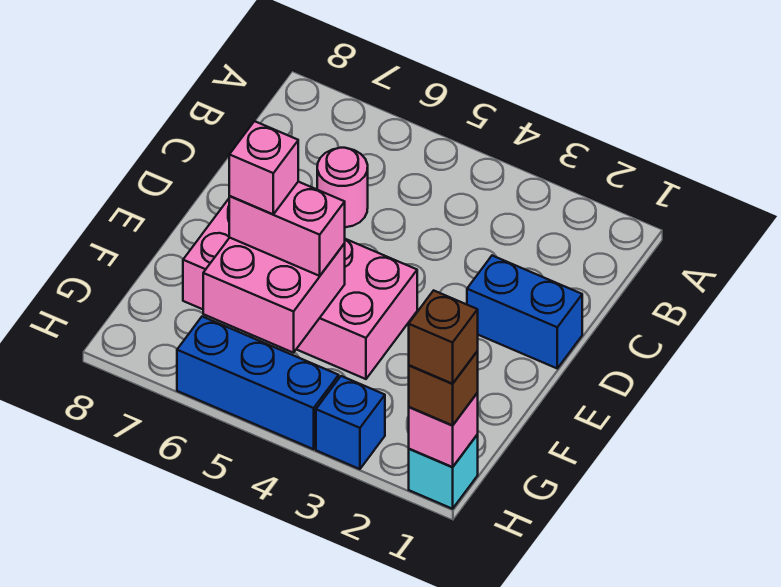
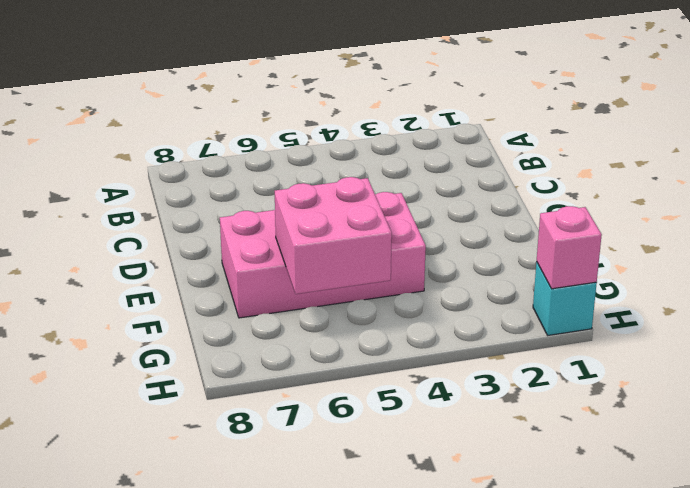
none -> pink 1x1 round brick [317,148,368,227]
none -> blue 1x2 brick [467,256,582,368]
none -> blue 1x1 brick [316,376,385,469]

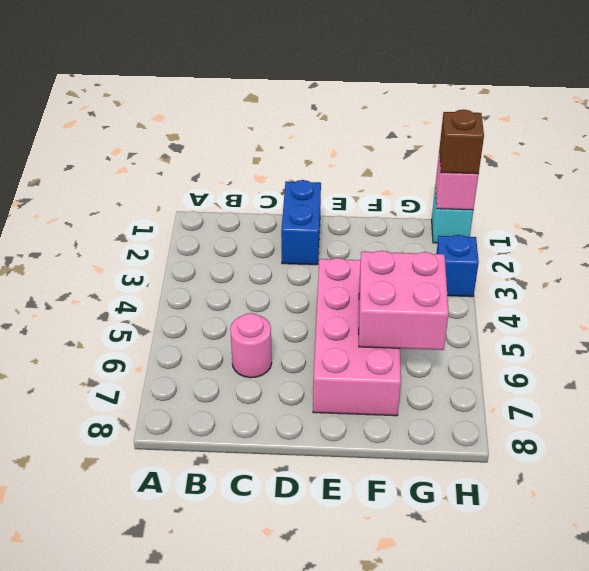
none -> blue 1x3 brick [177,317,339,449]
none -> pink 1x2 brick [229,182,345,276]
none -> pink 1x1 brick [229,121,298,214]

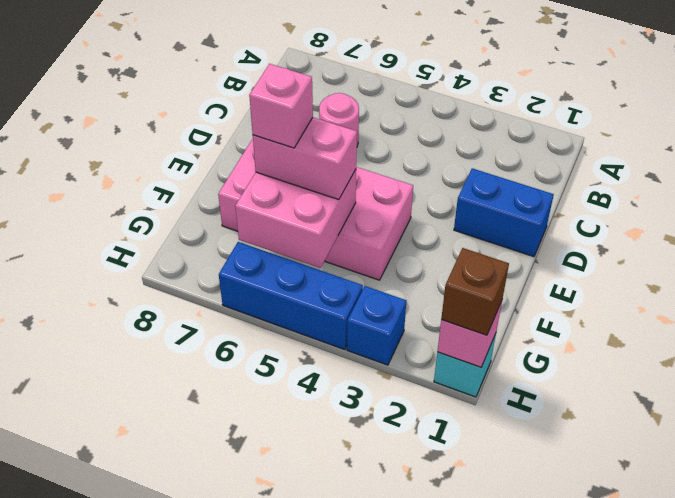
none -> brown 1x1 brick [409,290,478,384]

